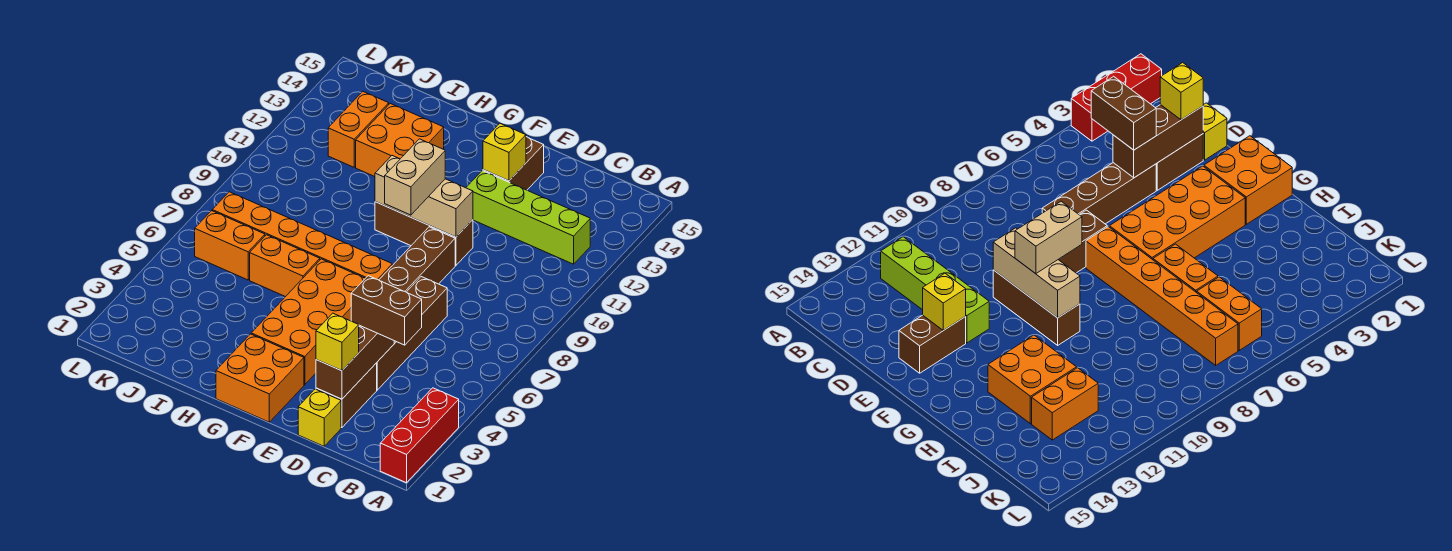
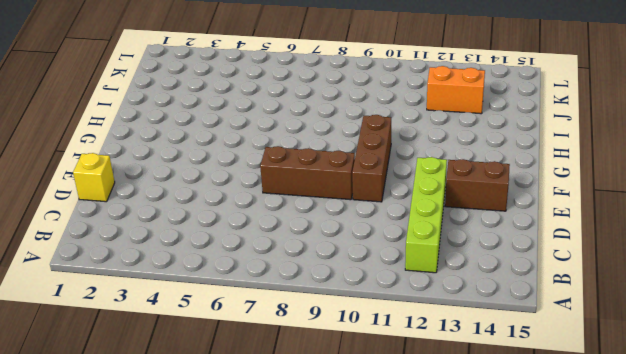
none -> red 1x3 brick [380,388,459,483]
none -> brown 1x2 brick [316,363,377,428]
none -> brown 1x4 brick [377,277,447,390]

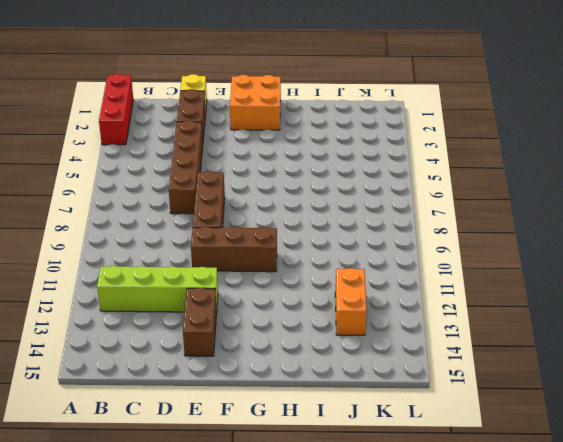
none -> orange 2x4 brick [251,259,365,385]
none -> orange 1x6 brick [212,192,392,280]
none -> orange 1x2 brick [250,235,320,297]

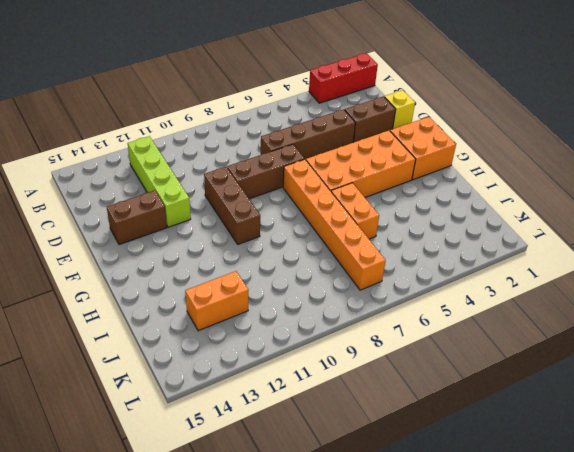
none -> orange 2x2 brick [356,104,444,177]
none -> orange 1x2 brick [195,211,265,280]
none -> brown 1x3 brick [316,325,394,399]

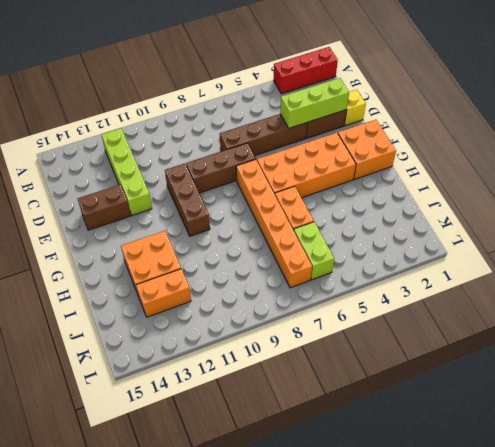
lime 1x3 brick [280,78,349,128] -> brown 1x3 brick [316,325,394,399]
lime 1x2 brick [294,222,334,280] -> orange 1x2 brick [195,211,265,280]
none -> tan 1x3 brick [375,156,473,237]
none -> yellow 1x1 brick [483,124,526,181]
none -> brown 1x2 brick [351,276,422,345]

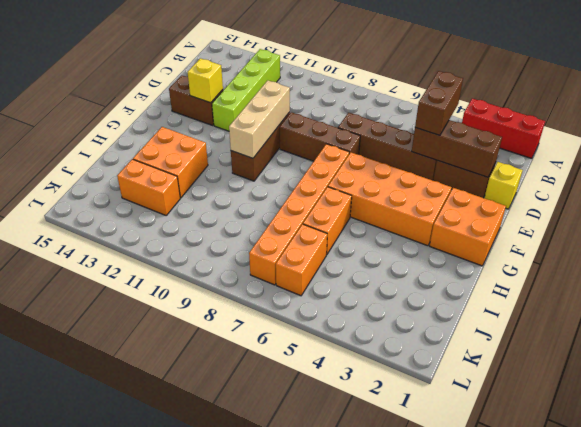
none -> yellow 1x1 brick [316,313,359,371]
none -> tan 1x2 brick [385,139,445,215]

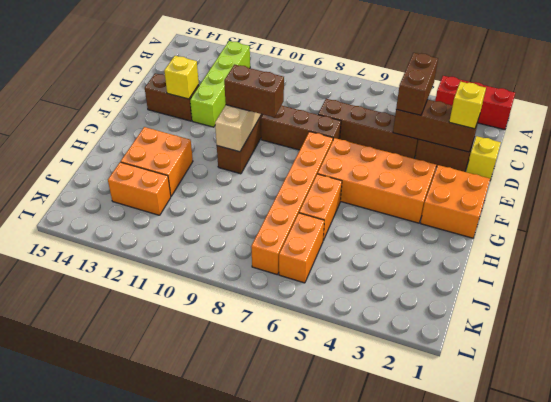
brown 1x2 brick [224,65,284,117] -> tan 1x2 brick [385,139,445,215]

